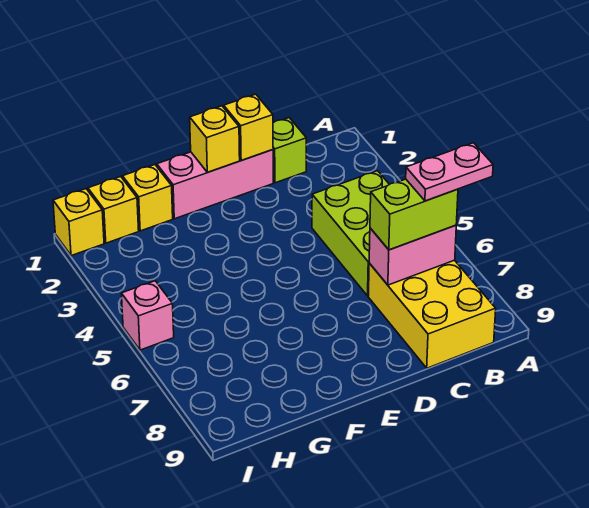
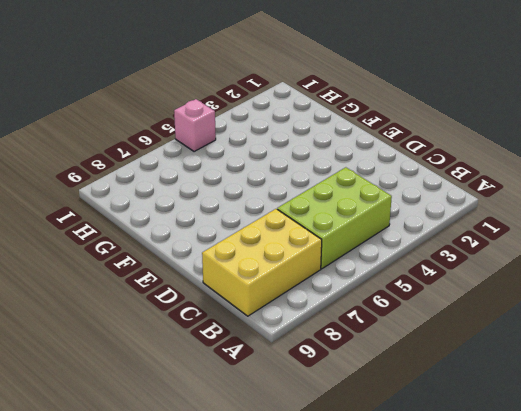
none -> lime 1x1 brick [273,118,306,183]
none -> pink 1x3 brick [157,149,273,219]
none -> yellow 1x1 brick [123,165,173,231]

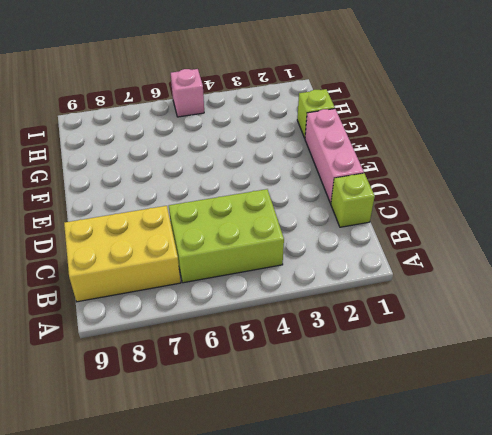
lime 1x1 brick [297,89,335,138] -> yellow 1x1 brick [123,165,173,231]
none -> yellow 1x1 brick [88,176,139,243]
none -> yellow 1x1 brick [53,189,104,256]
none -> pink 1x2 brick [369,225,456,285]

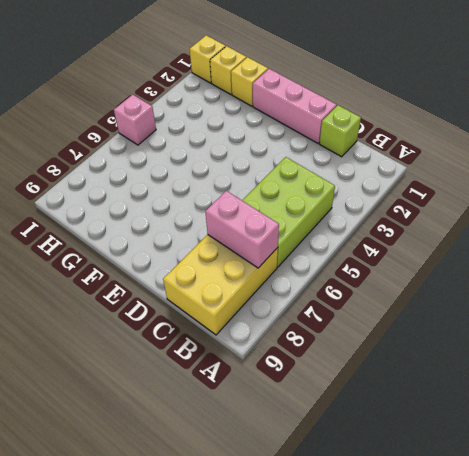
none -> yellow 1x1 brick [224,94,273,160]
none -> yellow 1x1 brick [190,106,240,172]
none -> lime 1x2 brick [370,179,458,250]

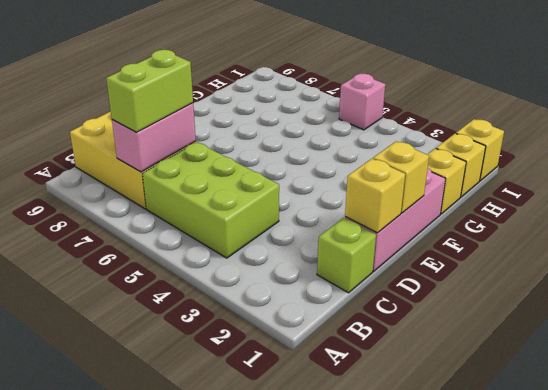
none -> pink 1x2 plate [406,143,493,201]

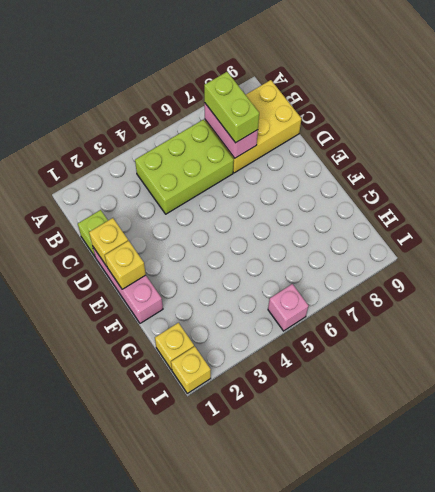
none -> yellow 1x1 brick [123,165,173,231]
none -> pink 1x2 plate [406,143,493,201]

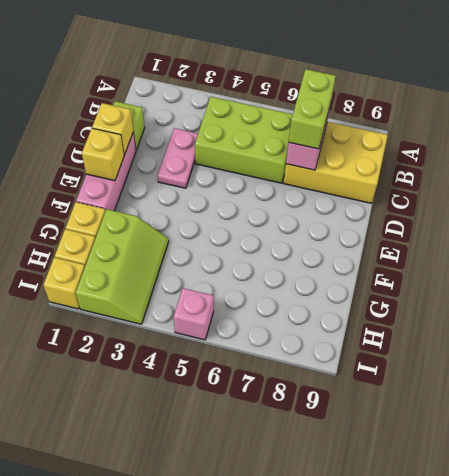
pink 1x2 plate [158,128,198,188] -> pink 1x2 plate moved to [406,143,493,201]
lime 2x3 slope [76,209,169,324] -> none

